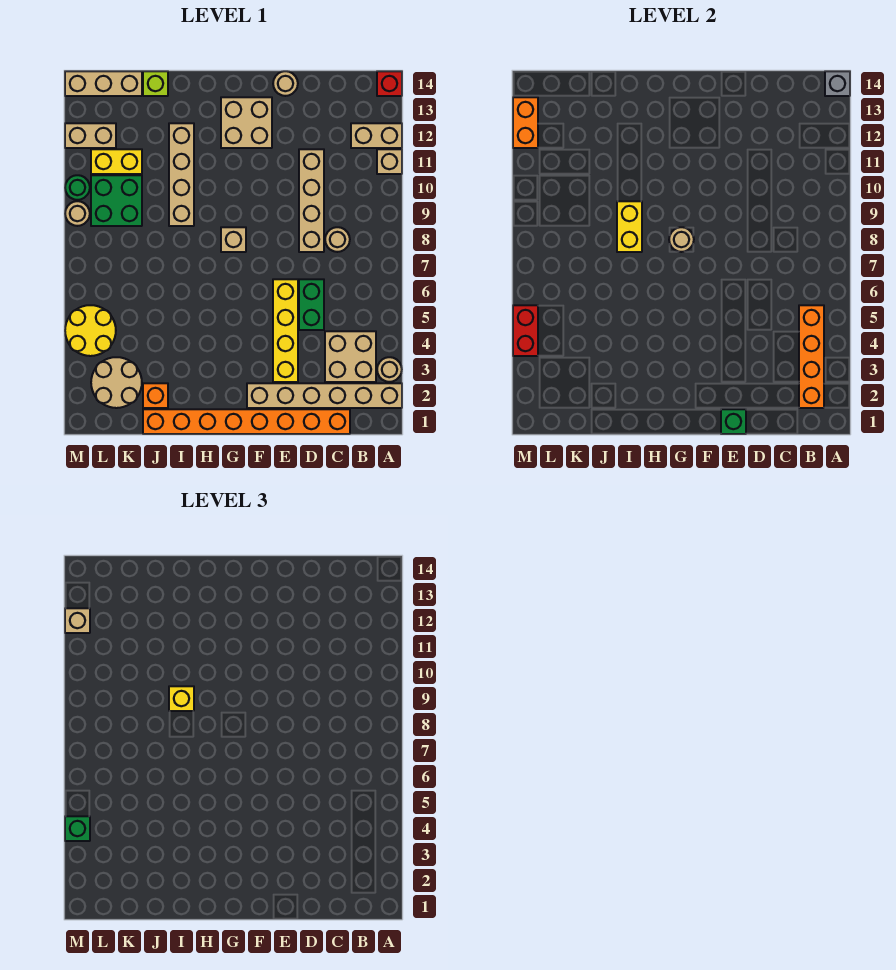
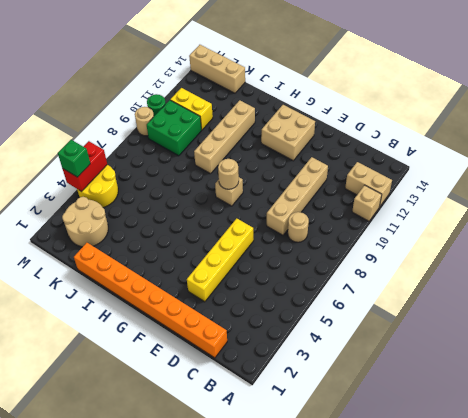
none -> tan 1x6 brick [247,383,402,408]
none -> tan 1x1 round brick [377,357,402,382]
none -> red 1x1 brick [377,71,402,96]
none -> tan 2x2 brick [325,331,376,382]

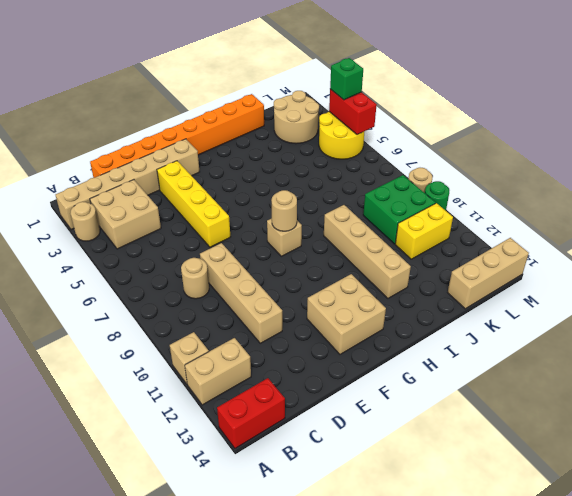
red 1x2 brick [217,378,285,448] -> red 1x1 brick [377,71,402,96]
none -> green 1x2 brick [299,279,324,330]
none -> tan 1x1 round brick [273,71,298,96]
none -> orange 1x1 brick [143,383,168,408]
none -> lime 1x1 brick [143,71,168,96]

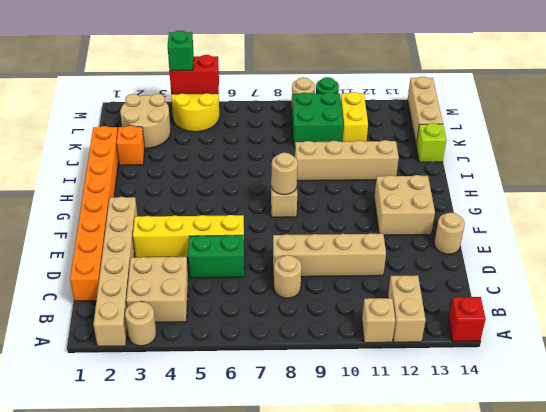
none -> tan 1x2 brick [65,123,116,148]
none -> grey 1x1 brick [825,71,850,96]
none -> orange 1x4 brick [799,305,824,408]
none -> green 1x1 brick [721,409,746,434]

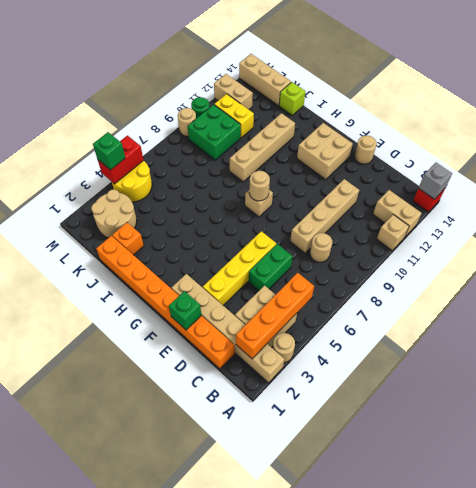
none -> yellow 1x2 brick [617,201,642,252]
none -> orange 1x2 brick [513,97,538,148]
none -> yellow 1x1 brick [169,686,194,711]
none -> tan 1x1 brick [65,608,90,633]

